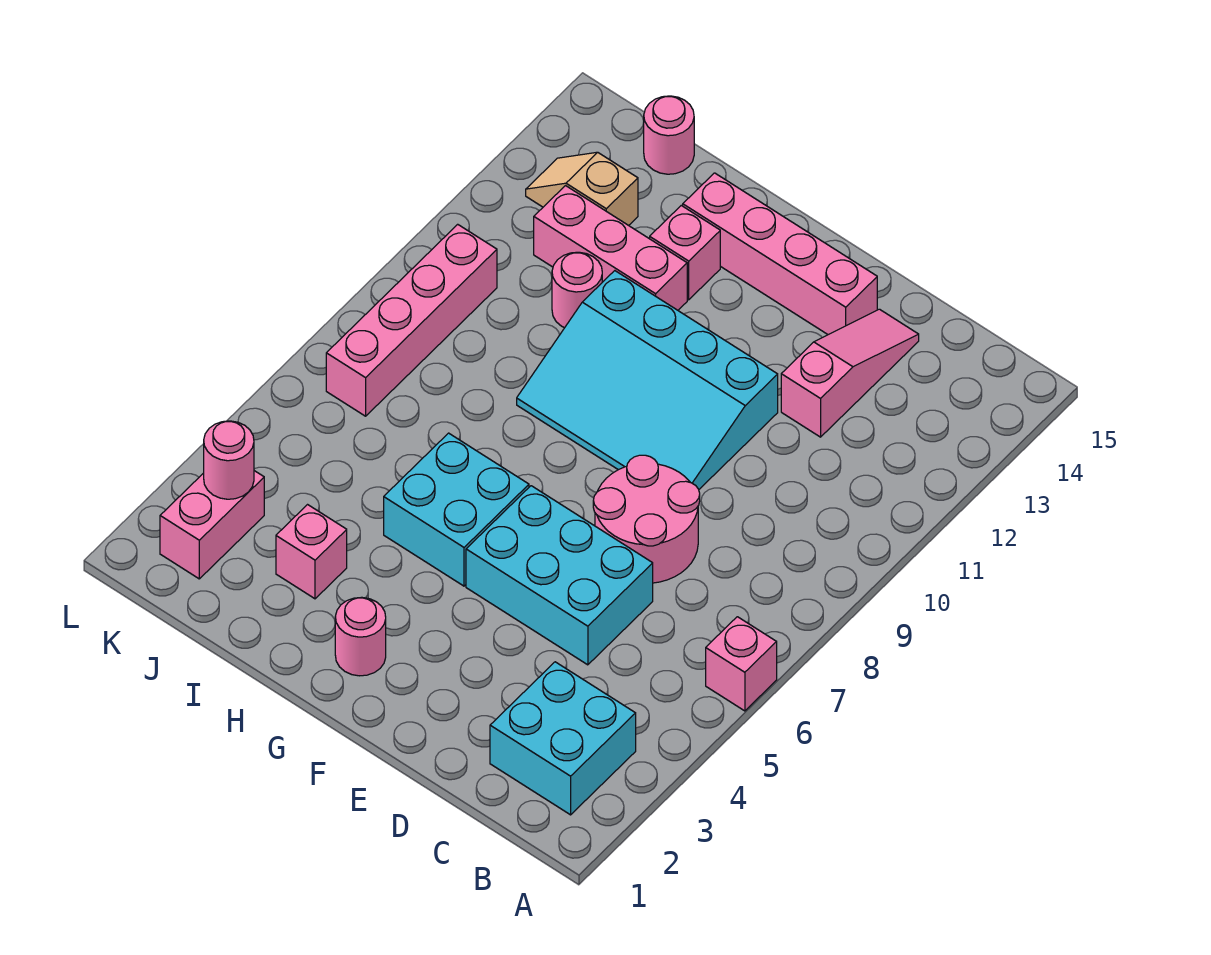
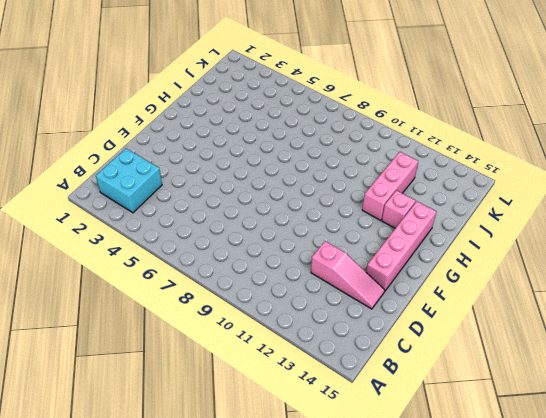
none -> pink 1x1 brick [706,617,777,711]
none -> cyan 2x3 brick [466,486,653,665]
none -> pink 2x2 round brick [593,455,700,583]

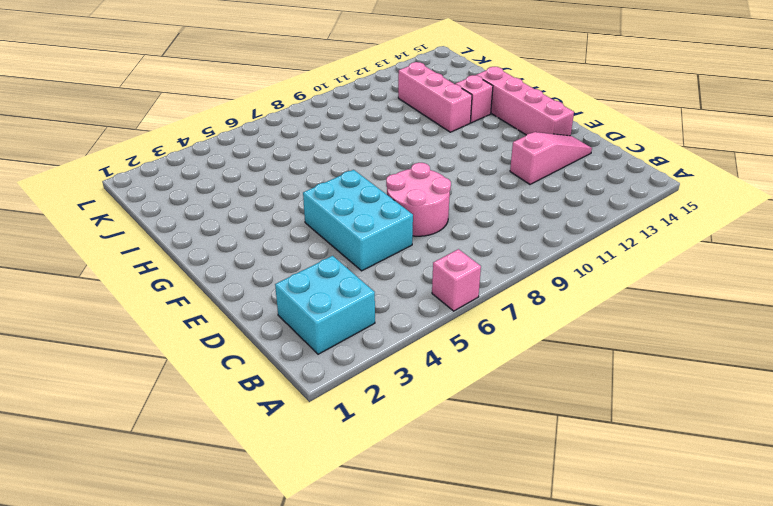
none -> cyan 3x4 slope [517,271,778,489]
none -> pink 1x1 round brick [335,597,386,676]
none -> cyan 2x2 brick [384,433,529,586]

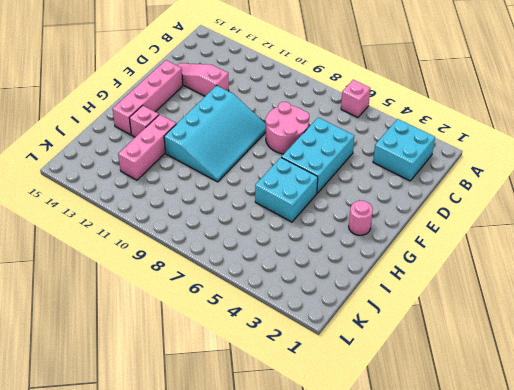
none -> pink 1x1 brick [276,505,347,599]
none -> pink 1x1 round brick [552,252,602,328]
none -> tan 1x2 slope [526,152,638,225]

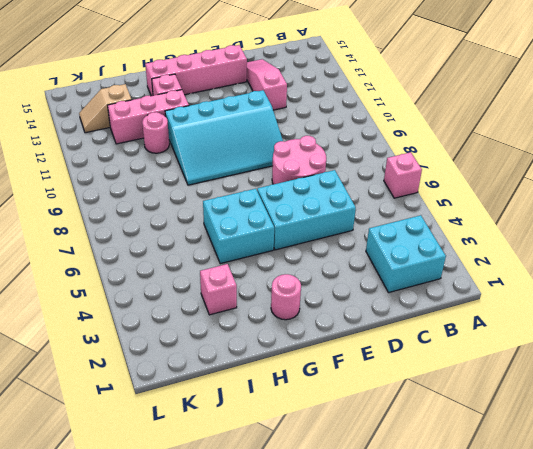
none -> pink 1x1 round brick [644,96,694,174]
none -> pink 1x2 brick [160,471,264,579]
none -> pink 1x4 brick [326,224,497,416]

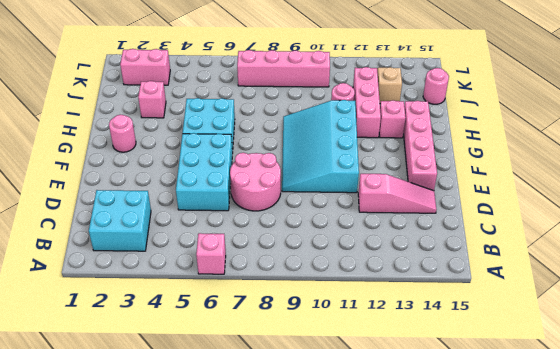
none -> pink 1x1 round brick [204,421,254,499]

